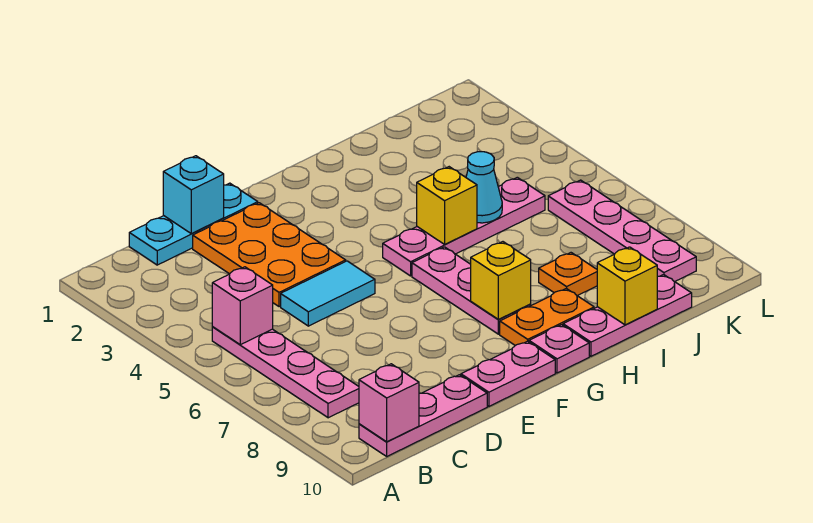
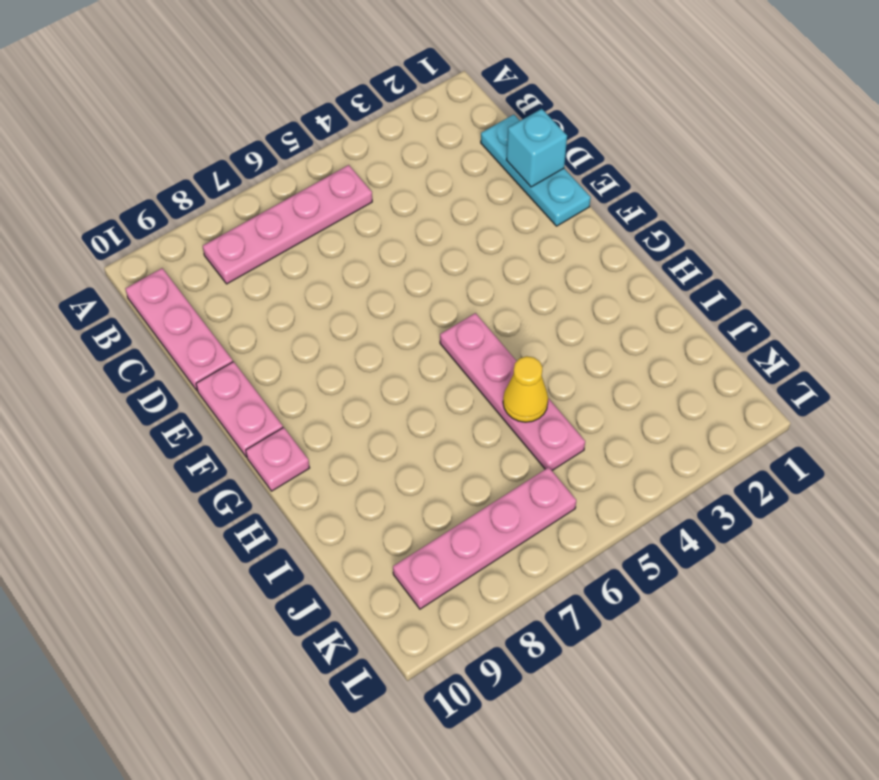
yellow 1x1 cone [503,356,548,422] -> cyan 1x1 cone [466,152,502,223]
none -> orange 2x3 plate [193,203,346,307]
none -> cyan 1x2 tile [281,261,375,326]
none -> pink 1x3 plate [412,247,531,334]

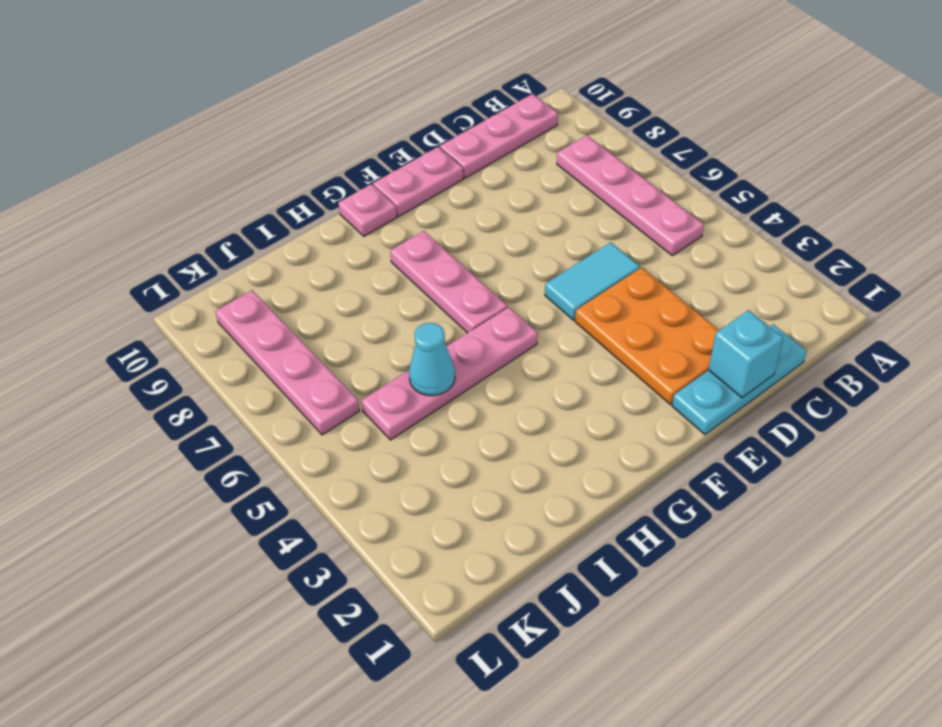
none -> orange 1x2 plate [500,288,594,346]
none -> pink 1x3 plate [563,275,692,356]
none -> orange 1x1 plate [539,253,597,296]

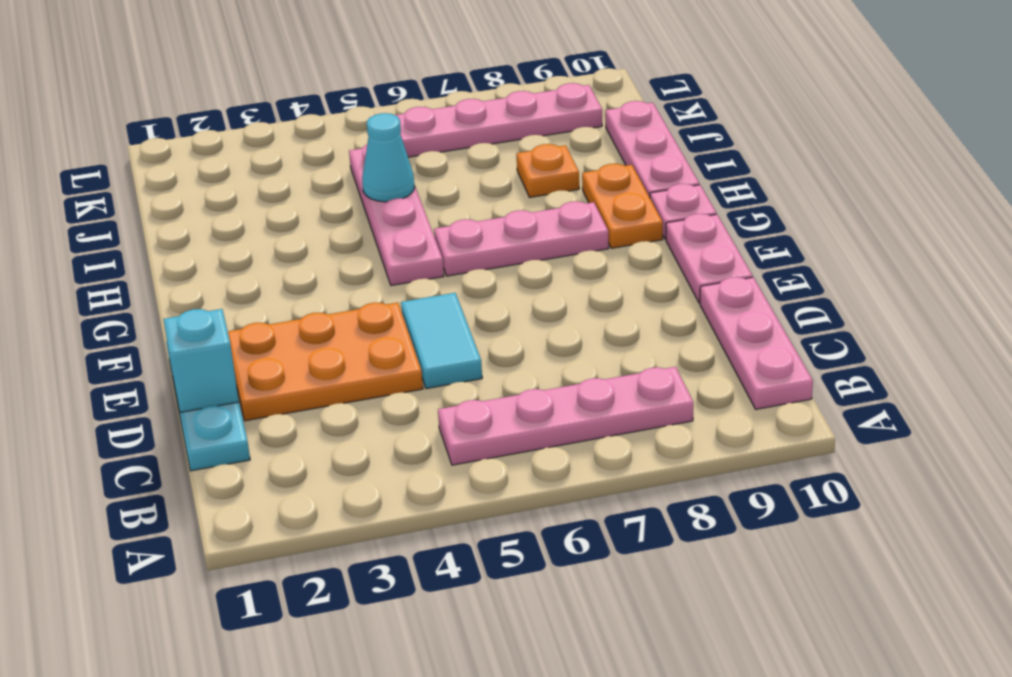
none -> pink 1x1 brick [212,267,273,345]
none -> pink 1x1 brick [359,364,419,442]
none -> yellow 1x1 brick [471,242,531,319]

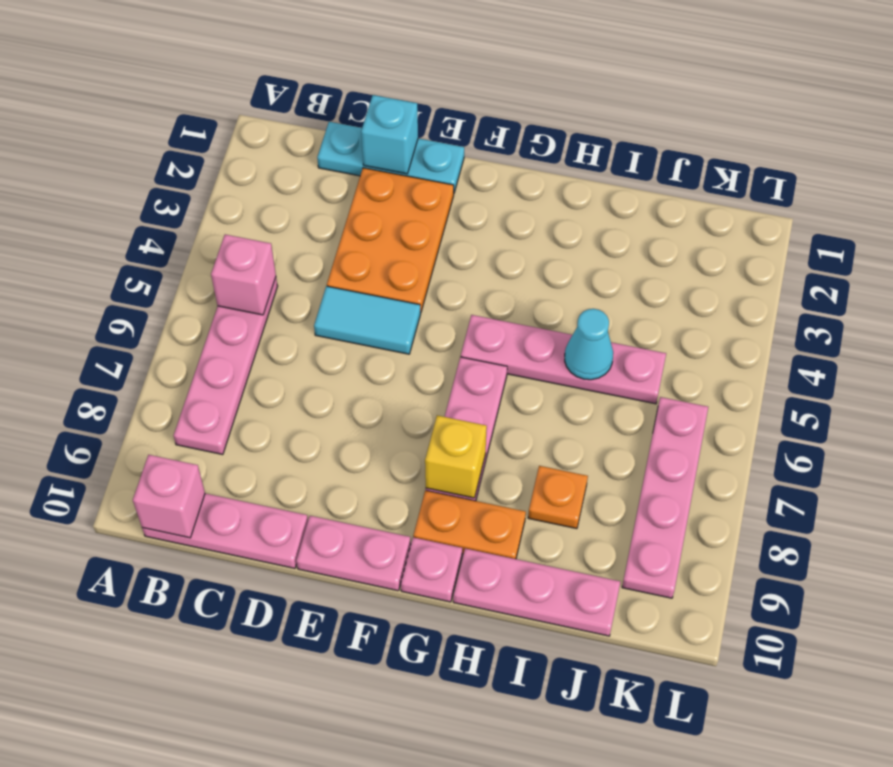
none -> yellow 1x1 brick [417,167,477,244]
none -> yellow 1x1 brick [597,247,657,325]

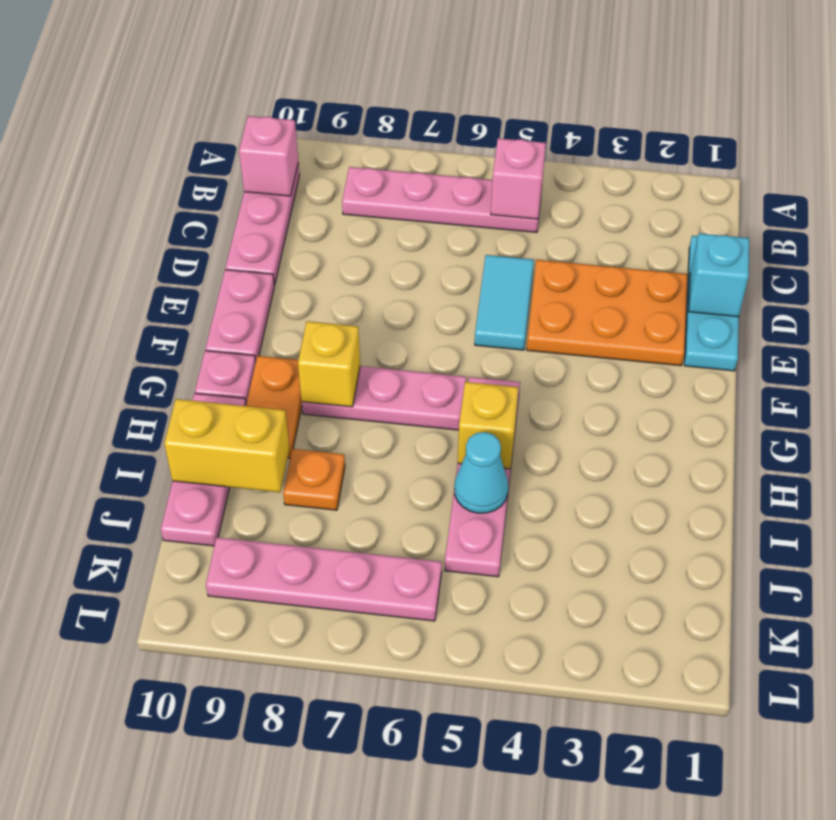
yellow 1x2 brick [164,399,289,492] -> yellow 1x1 brick [597,247,657,325]

